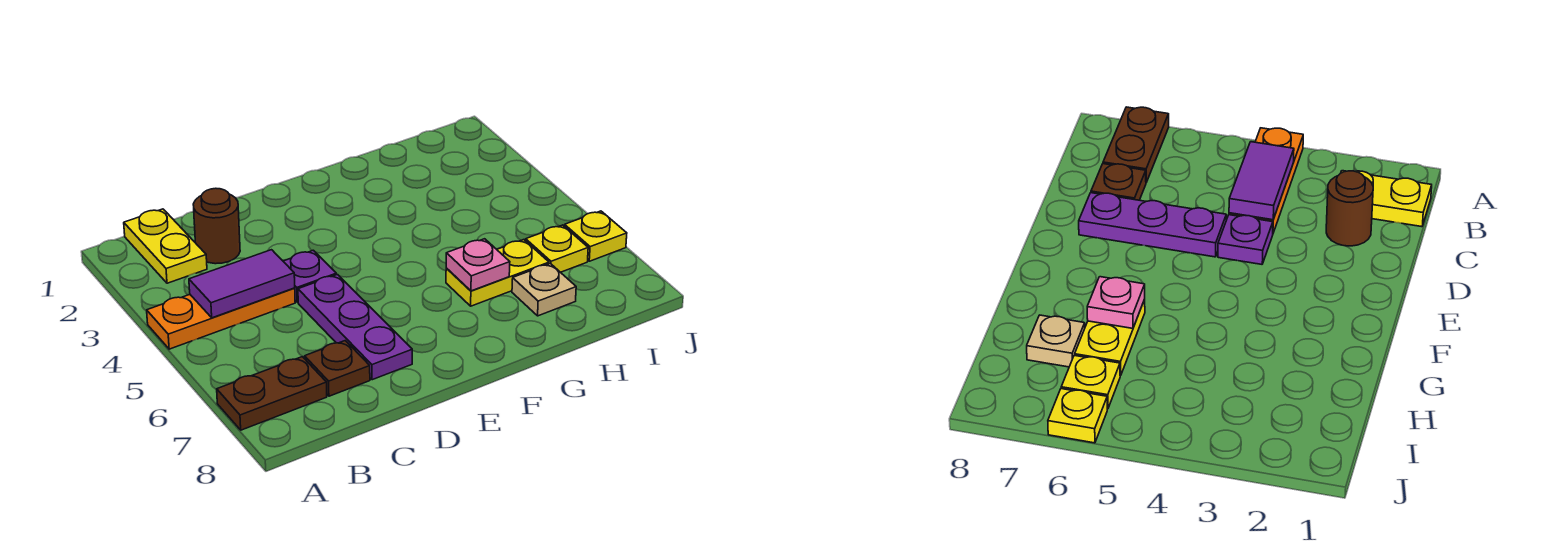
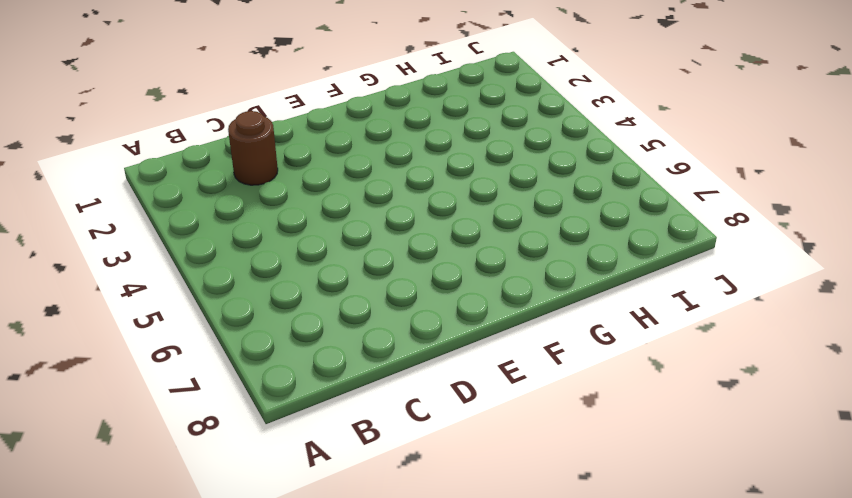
none -> orange 1x3 plate [147,288,295,349]
none -> brown 1x2 plate [217,357,327,430]
none -> yellow 1x2 plate [124,209,207,283]

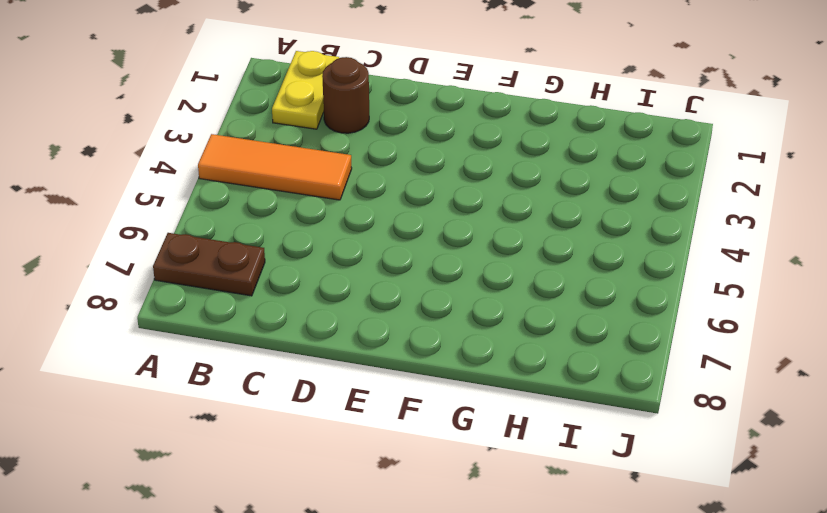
orange 1x3 tile [198,134,352,200] -> orange 1x3 plate [147,288,295,349]
none -> brown 1x1 plate [305,341,370,396]
none -> purple 1x1 plate [283,250,336,302]
none -> purple 1x3 plate [298,275,412,380]

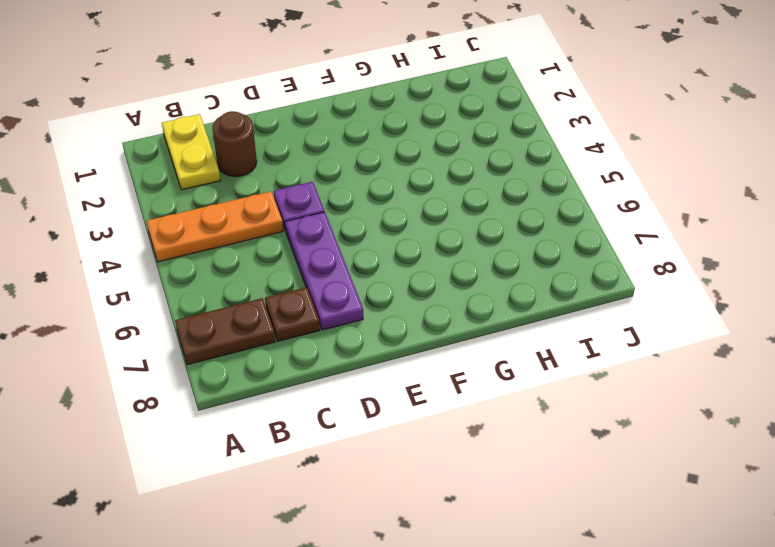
none -> yellow 1x2 plate [446,240,549,306]
none -> tan 1x1 plate [512,263,576,316]
none -> yellow 1x1 plate [526,225,588,272]

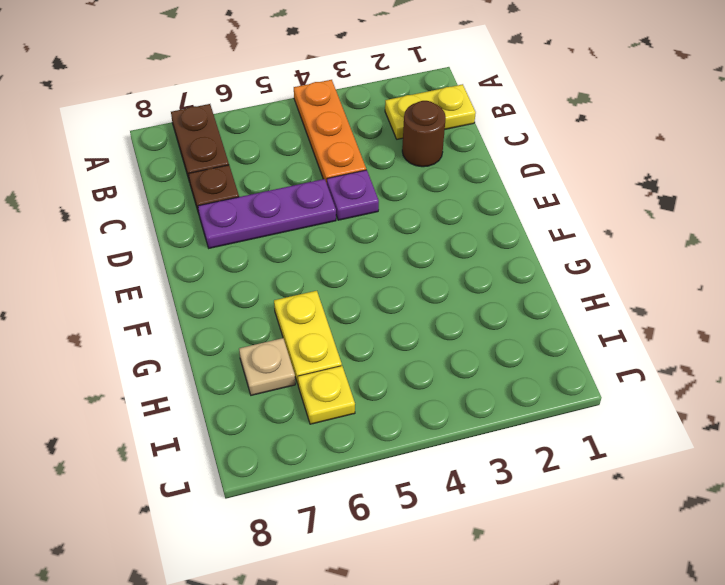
none -> yellow 1x1 plate [564,211,627,261]
none -> purple 1x2 tile [189,250,295,318]
none -> pink 1x1 plate [446,239,510,291]

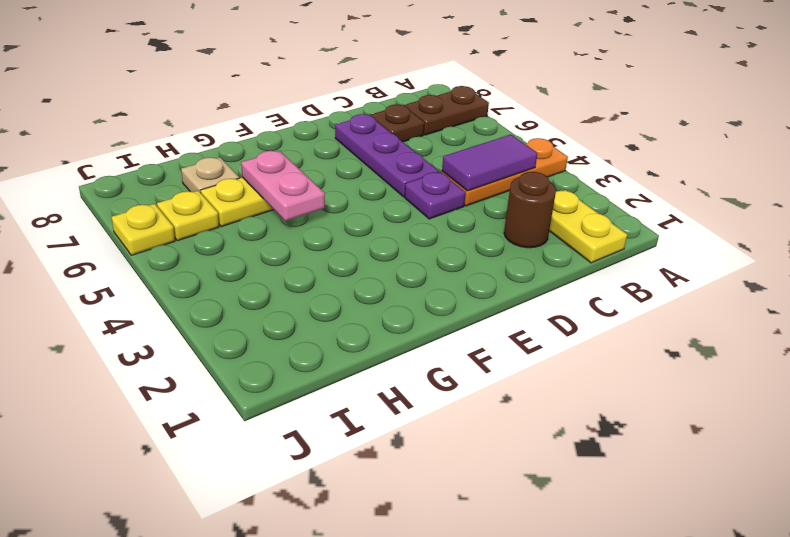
pink 1x2 plate [241,151,325,221] -> pink 1x1 plate [446,239,510,291]

